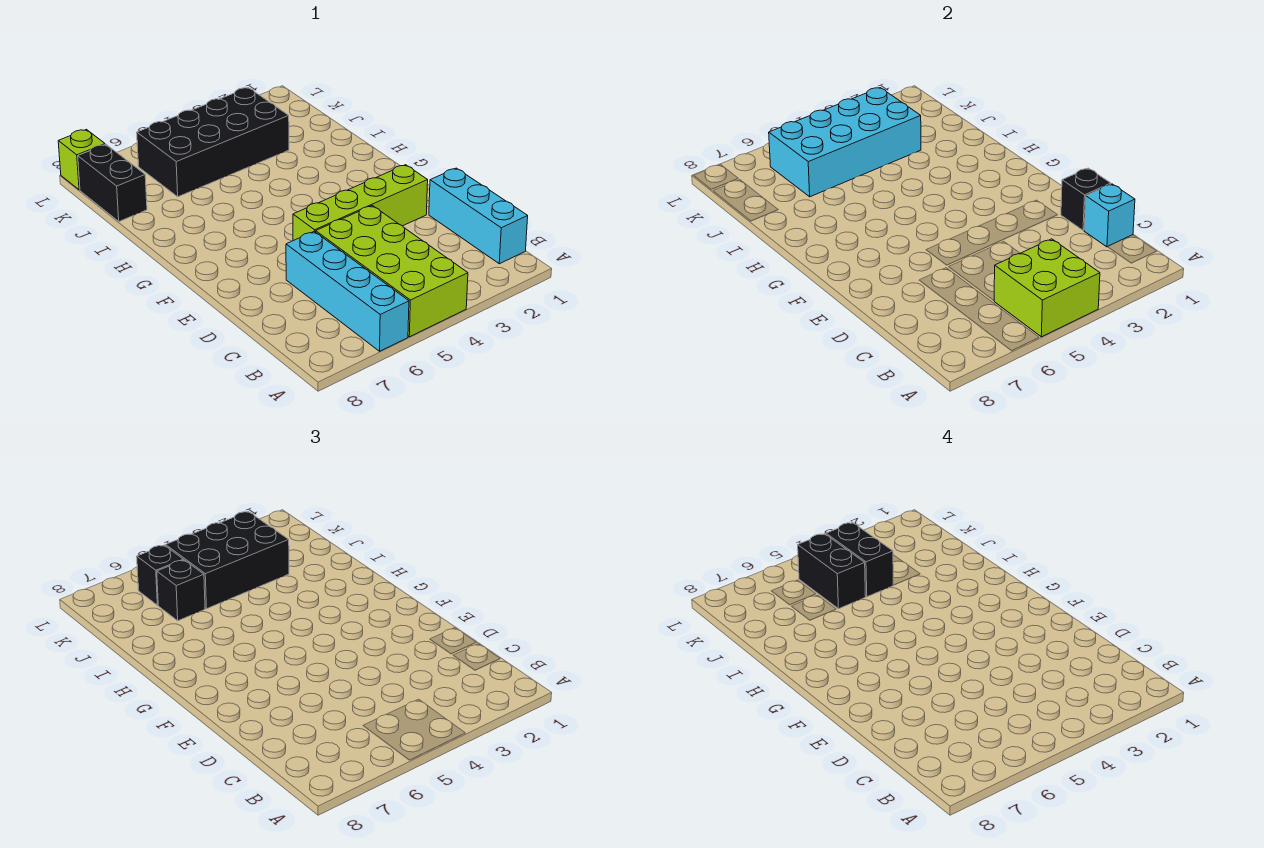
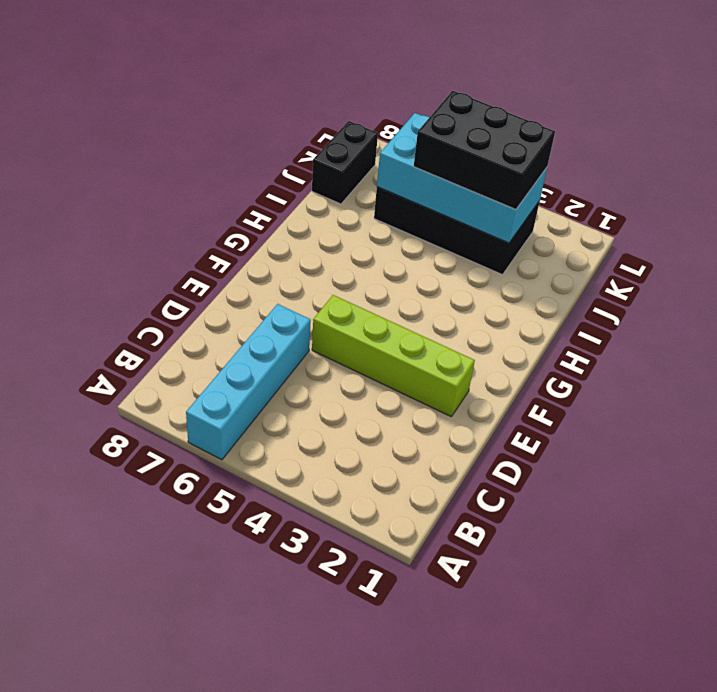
none -> lime 2x4 brick [316,206,468,337]
none -> cyan 1x3 brick [429,168,528,264]
none -> lime 1x1 brick [58,129,105,190]

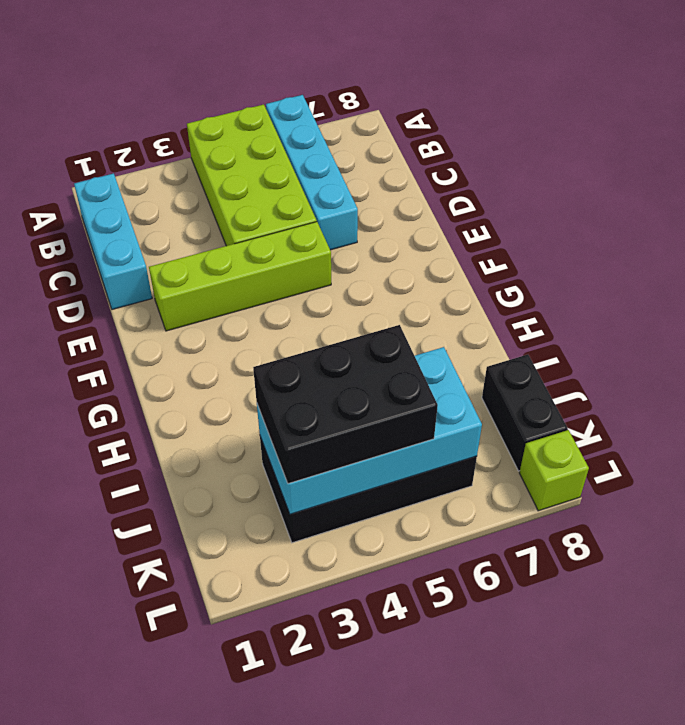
none -> lime 2x2 brick [994,239,1100,337]
none -> cyan 1x1 brick [1084,184,1135,247]
none -> black 1x1 brick [1061,168,1111,230]

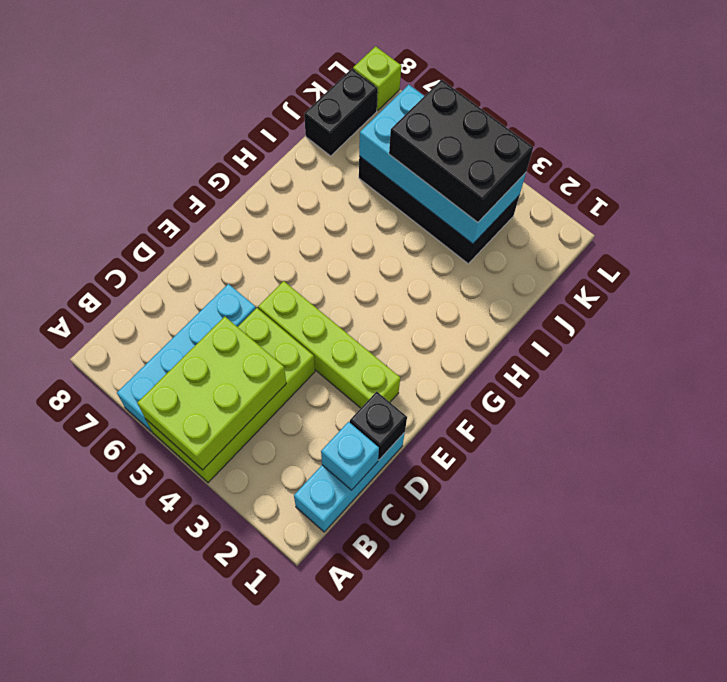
lime 2x3 brick [137,317,286,470] -> lime 2x2 brick [994,239,1100,337]
none -> black 1x1 brick [157,560,205,621]
none -> black 1x1 brick [137,545,183,605]
none -> black 1x2 brick [826,523,893,597]

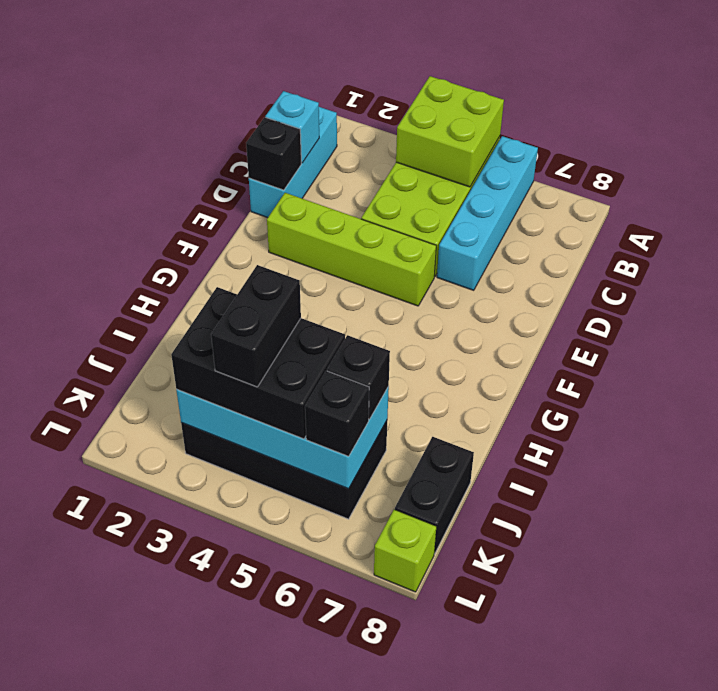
none -> black 1x2 brick [798,534,866,609]

